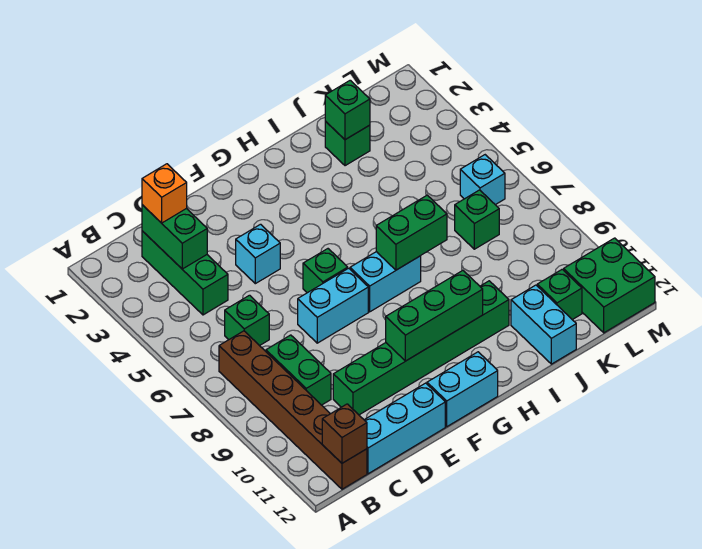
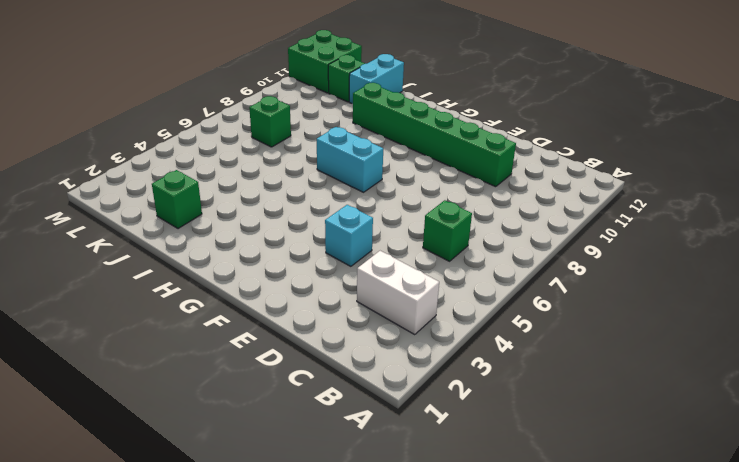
white 1x2 brick [357,251,439,335] -> green 1x3 brick [142,231,228,315]
none -> brown 1x6 brick [219,331,367,489]
none -> green 1x2 brick [266,335,331,405]
none -> cyan 1x3 brick [365,383,445,474]

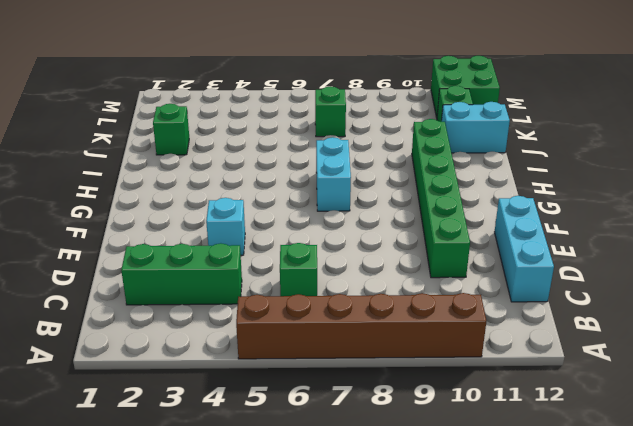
brown 1x6 brick [236,293,486,359] -> brown 1x6 brick moved to [219,331,367,489]
none -> green 1x2 brick [266,335,331,405]
none -> cyan 1x2 brick [298,268,368,343]
none -> green 1x1 brick [303,249,348,293]

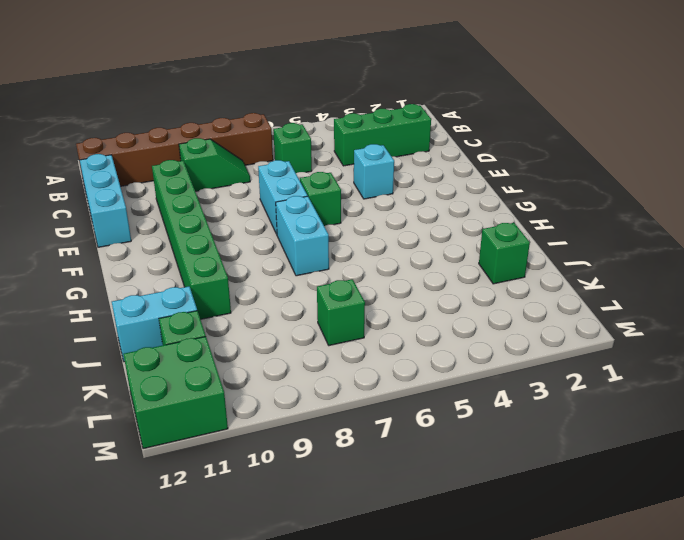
green 1x2 slope [179,138,250,191] -> green 1x2 brick [266,335,331,405]
none -> cyan 1x2 brick [427,352,498,427]
none -> cyan 1x1 brick [460,155,505,205]
none -> brown 1x1 brick [322,404,367,463]

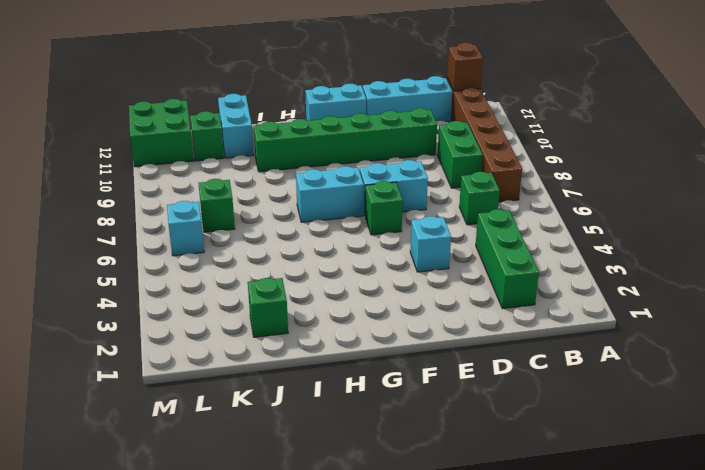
none -> green 1x2 brick [142,205,207,269]
none -> green 1x3 brick [386,271,483,361]
none -> green 1x2 brick [376,195,447,270]

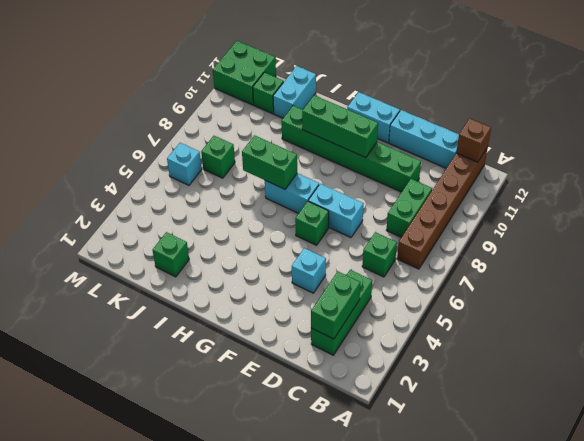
none -> green 1x1 brick [325,80,370,140]
none -> orange 1x1 brick [142,164,187,223]

